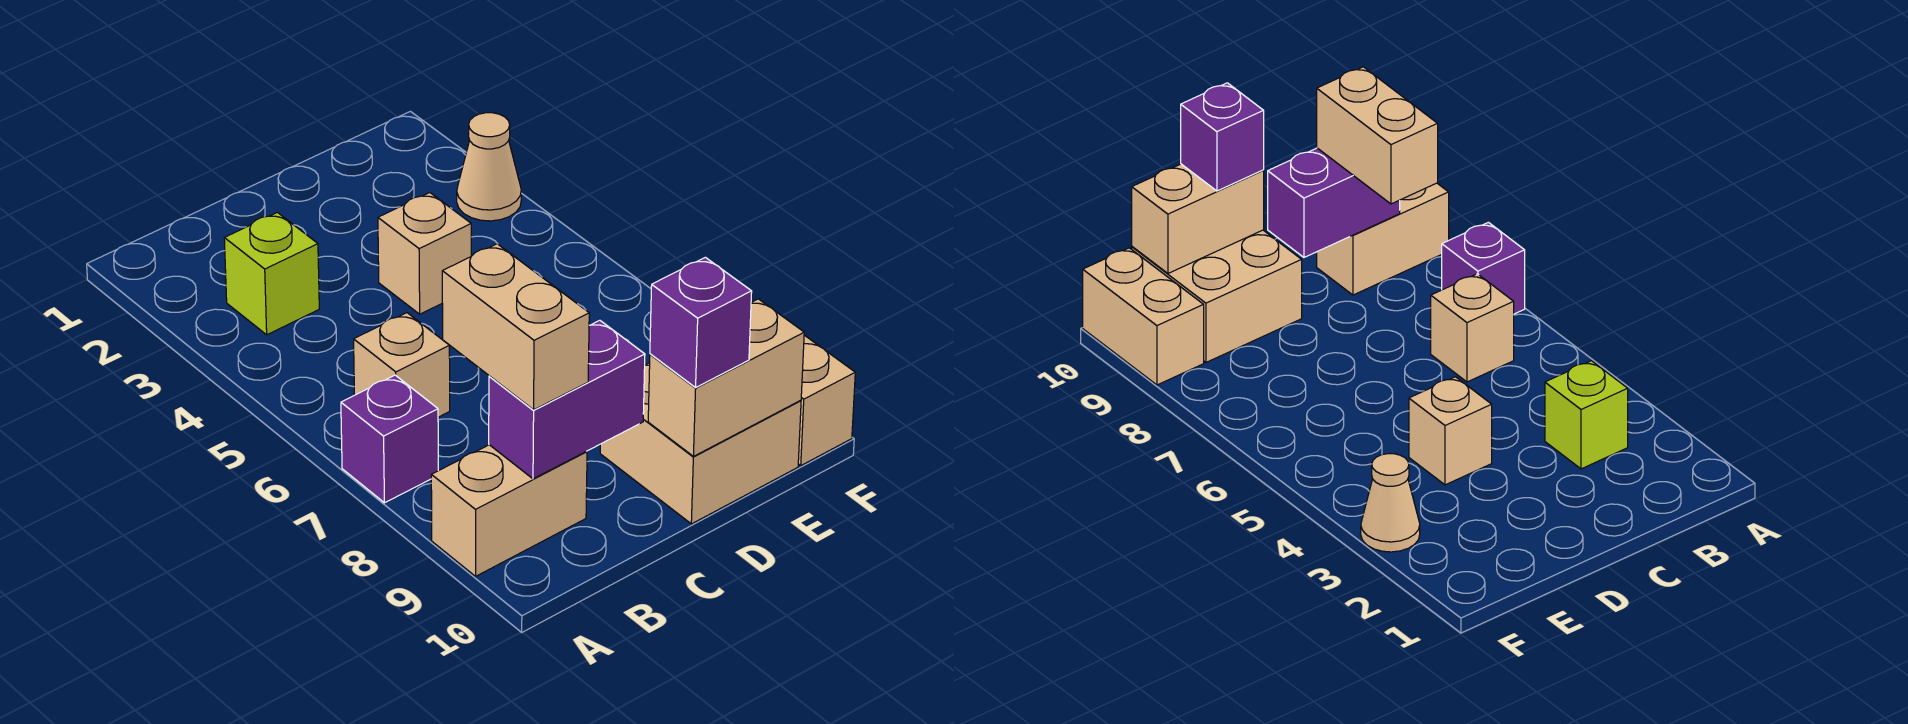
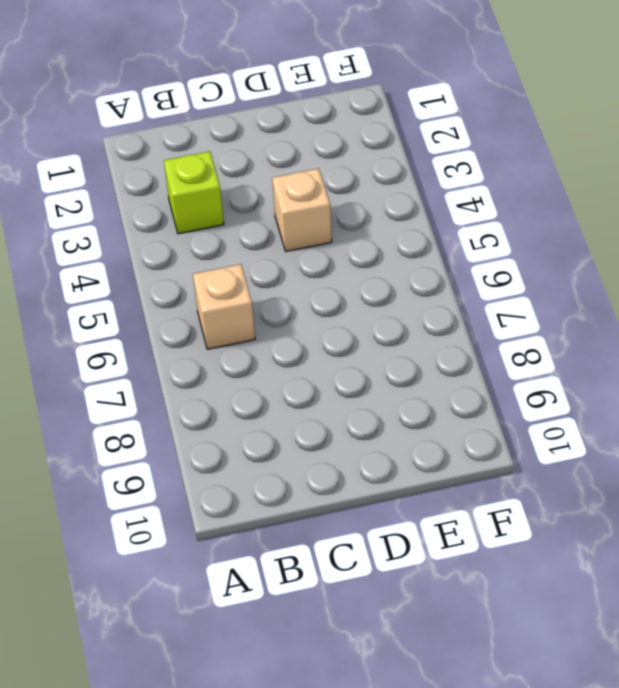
none -> purple 1x1 brick [341,375,438,503]
none -> tan 1x2 brick [431,445,587,576]
none -> tan 2x2 brick [600,363,801,524]

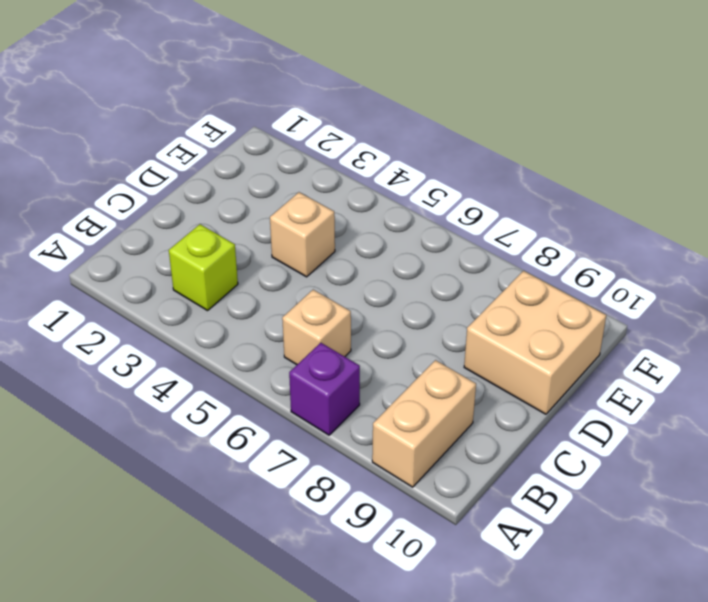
none -> tan 1x1 cone [457,113,521,221]
none -> tan 1x2 brick [798,335,855,465]
none -> purple 1x2 brick [489,320,645,479]

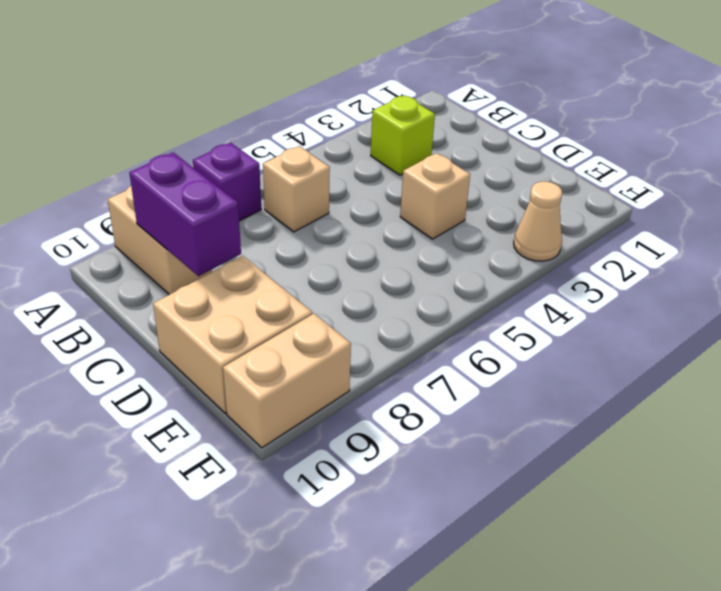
none -> tan 1x2 brick [648,299,804,456]
none -> tan 1x2 brick [442,244,589,410]
none -> purple 1x1 brick [650,257,752,388]

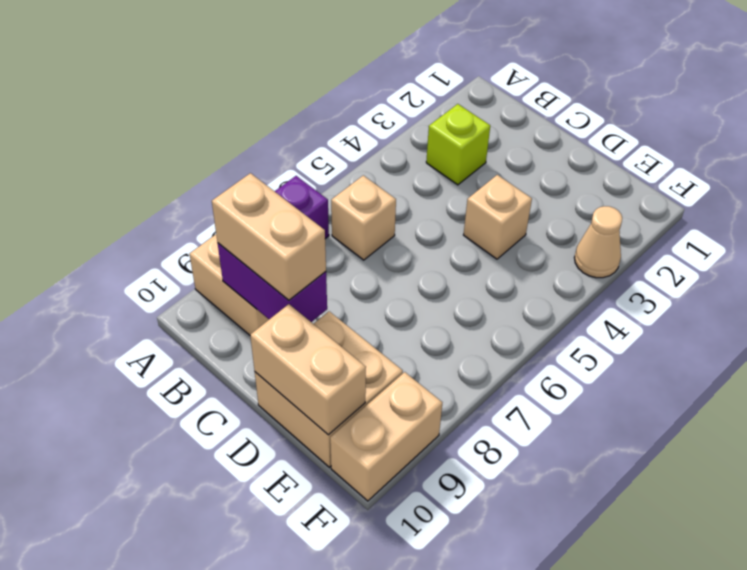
tan 1x2 brick [212,173,326,300] -> tan 1x2 brick turned to [442,244,589,410]
none -> purple 1x1 brick [650,257,752,388]

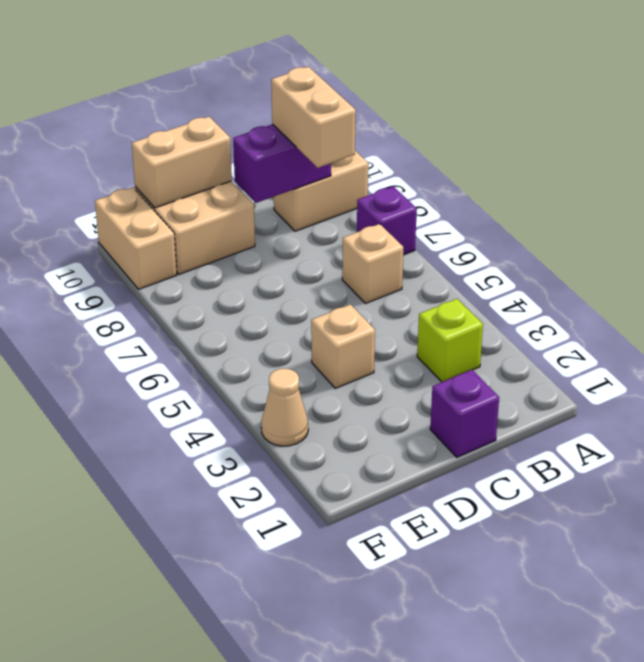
purple 1x1 brick [430,370,499,457] -> purple 1x1 brick moved to [650,257,752,388]

